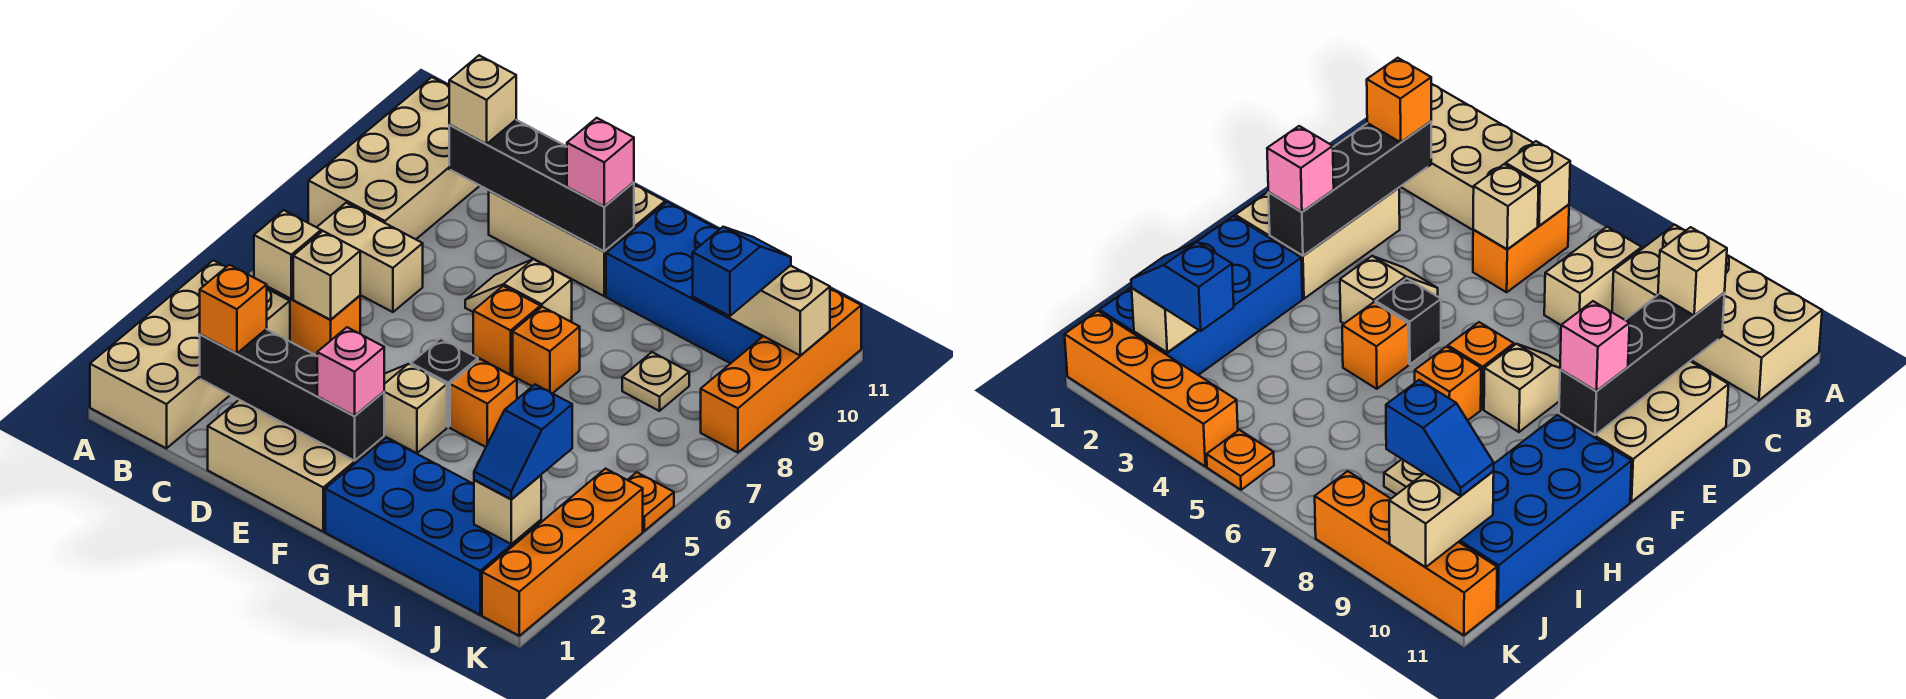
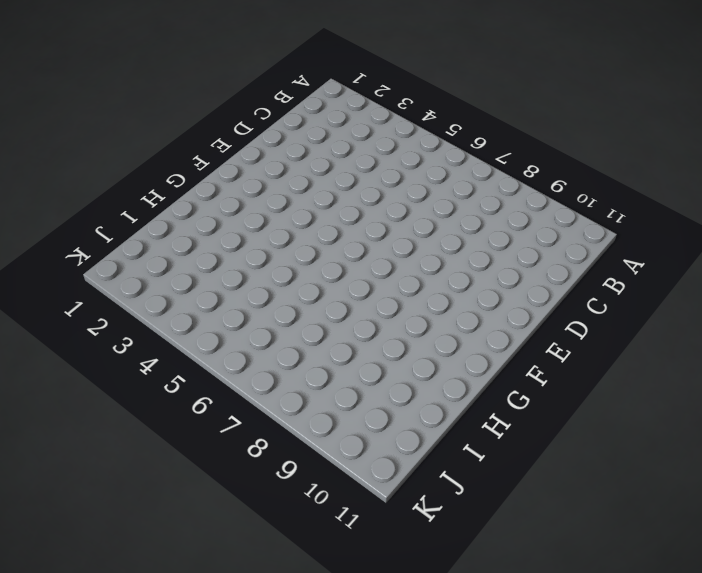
none -> tan 2x4 brick [90,260,290,448]
none -> tan 2x4 brick [308,77,480,239]
none -> orange 1x2 brick [267,286,360,356]
none -> tan 1x2 brick [317,203,423,312]

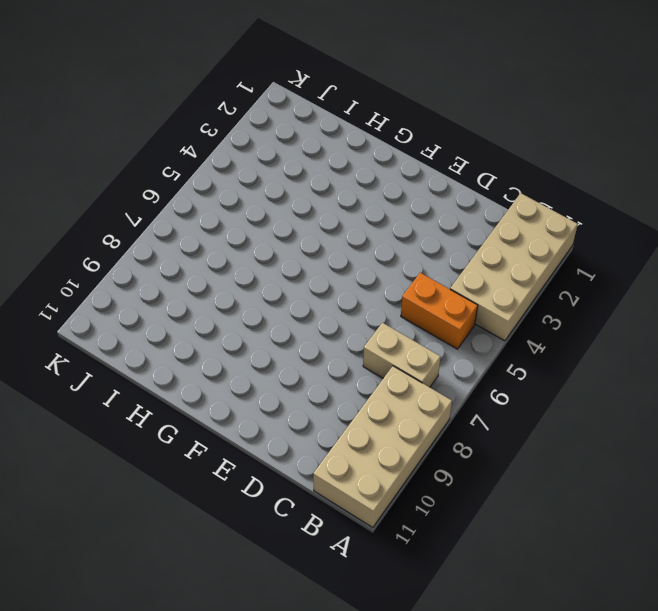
none -> tan 2x3 brick [208,400,384,532]
none -> tan 2x3 brick [489,185,665,296]
none -> tan 1x2 slope [384,364,447,453]
none -> tan 1x2 slope [465,259,572,322]

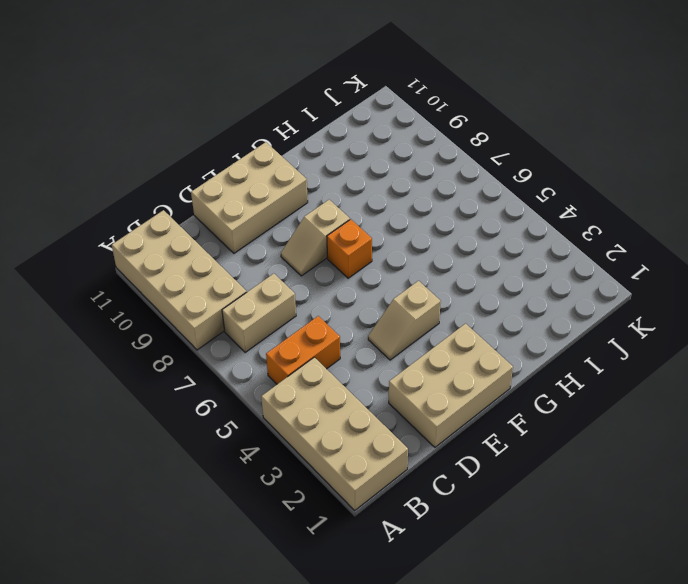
none -> black 1x1 brick [411,338,478,427]
none -> blue 2x4 brick [325,438,541,615]
none -> orange 1x1 brick [450,359,517,447]
none -> orange 1x1 brick [513,307,580,394]

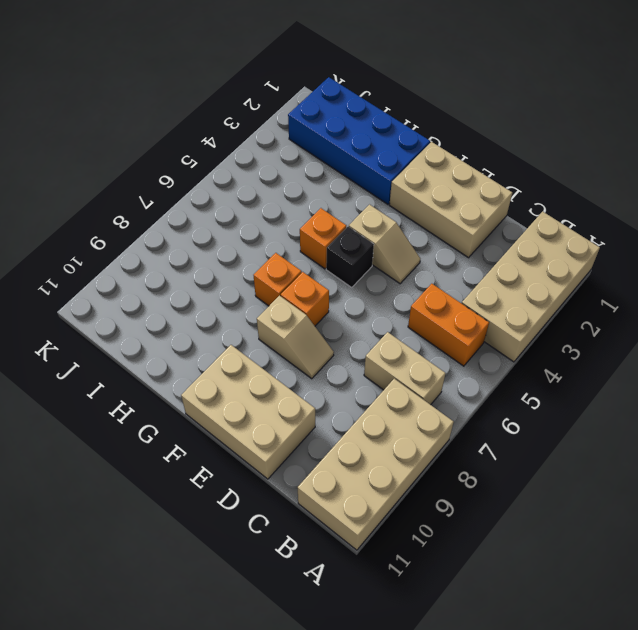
none -> blue 2x4 brick [606,202,763,363]
none -> tan 1x1 plate [622,352,689,411]
none -> orange 1x4 brick [482,469,643,636]
none -> orange 1x1 plate [628,472,674,531]

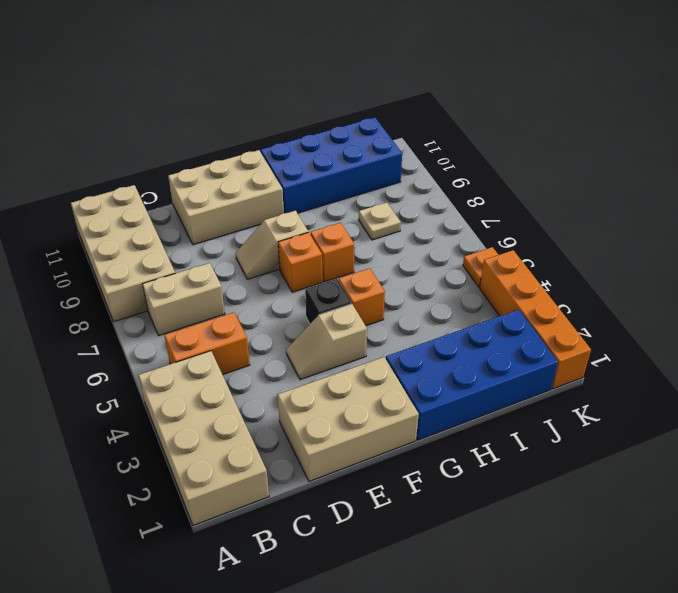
none -> orange 1x4 brick [701,289,861,453]
none -> tan 1x1 brick [254,210,321,299]
none -> black 1x4 brick [200,329,384,461]
none -> tan 1x1 brick [293,231,360,320]

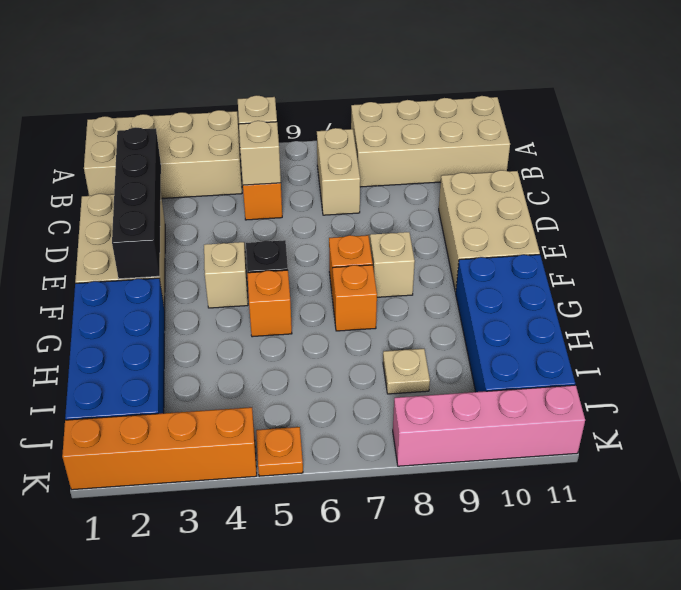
pink 1x4 brick [393,385,585,466] -> orange 1x4 brick [701,289,861,453]
none -> black 1x4 brick [449,120,634,251]
none -> tan 1x1 brick [474,475,541,544]
none -> tan 1x2 brick [724,266,830,356]
none -> orange 1x1 brick [200,265,267,353]

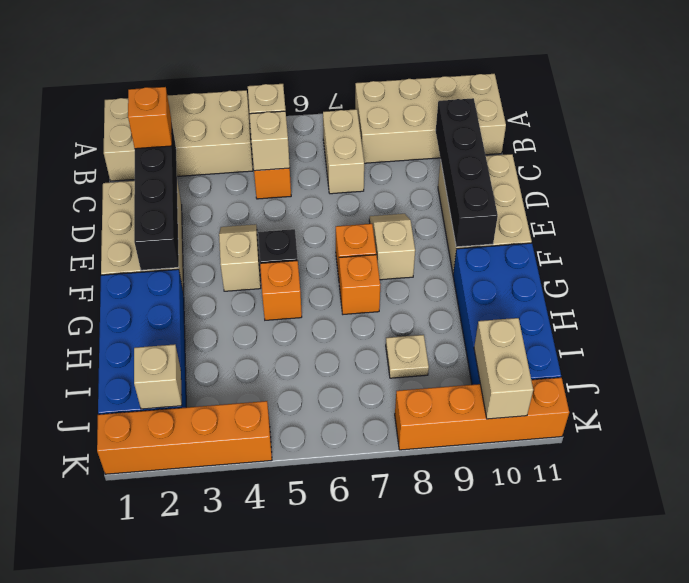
none -> orange 1x1 plate [628,472,674,531]
none -> tan 1x1 brick [449,55,516,144]
none -> pink 1x1 brick [317,327,384,416]
none -> pink 1x1 brick [567,118,634,207]

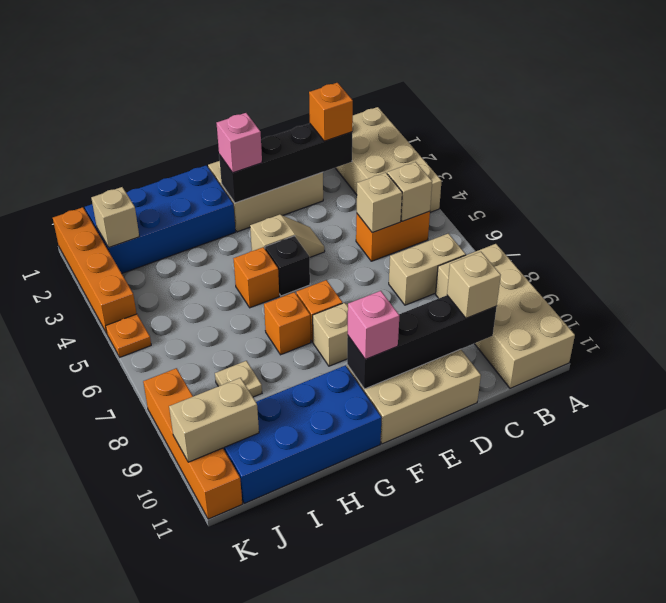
none -> blue 1x2 slope [474,384,572,499]
none -> blue 1x2 slope [693,227,791,316]

